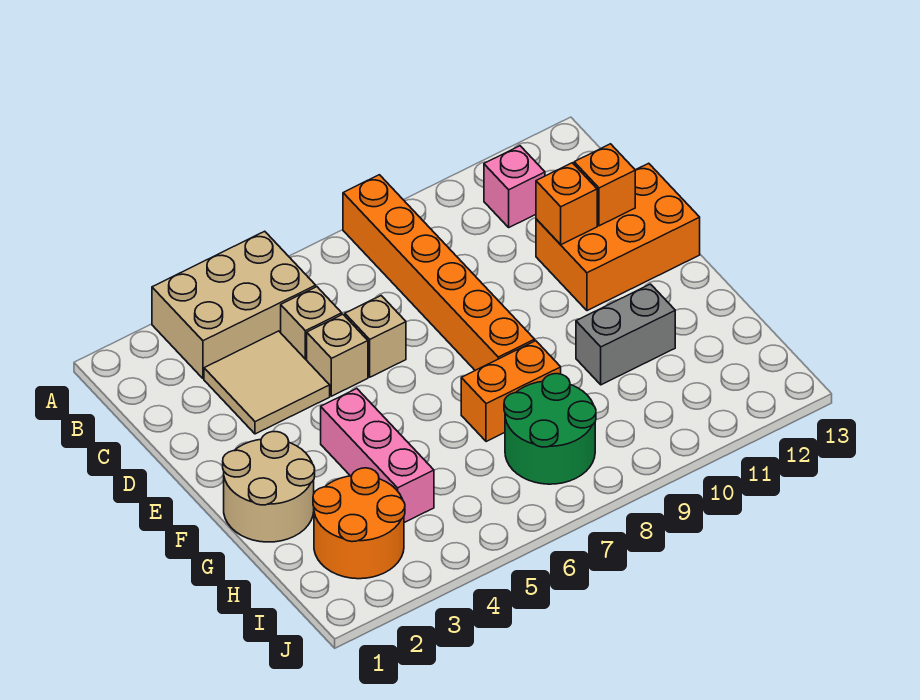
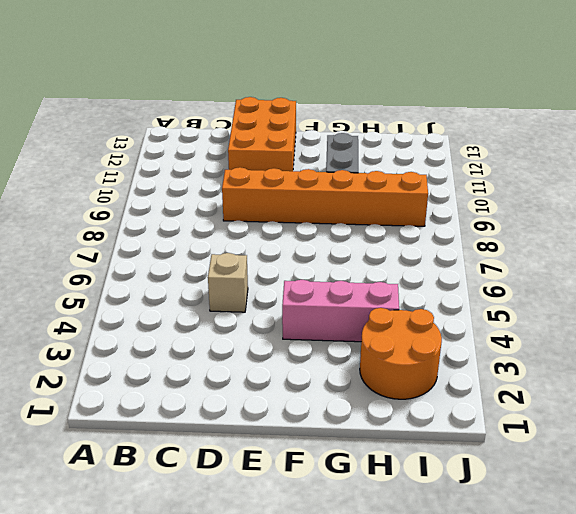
orange 1x6 brick [222,167,428,226] -> orange 1x6 brick moved to [343,175,535,370]
none -> tan 2x3 brick [152,231,316,379]
none -> pink 1x1 brick [484,146,545,227]
none -> tan 2x2 tile [204,331,330,434]

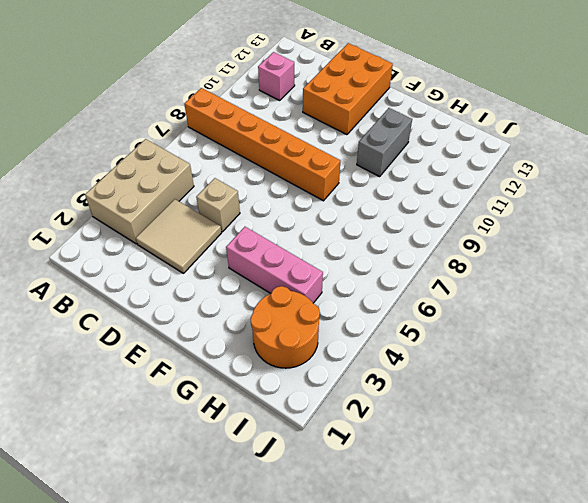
none -> tan 1x1 brick [281,287,342,360]
none -> tan 1x1 brick [345,296,406,377]
none -> tan 2x2 round brick [223,432,315,542]

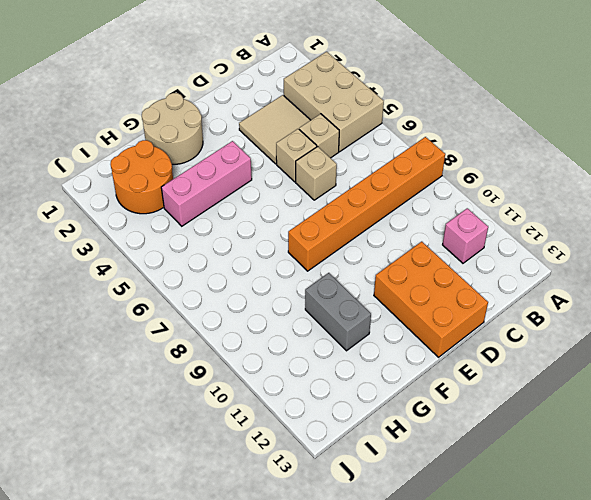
none -> orange 1x2 brick [461,341,561,442]
none -> green 2x2 round brick [504,374,596,484]
none -> orange 1x1 brick [536,163,597,245]

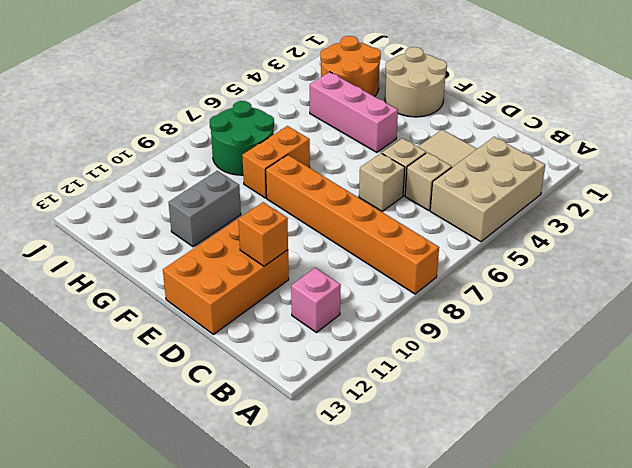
none -> orange 1x1 brick [574,144,635,226]

